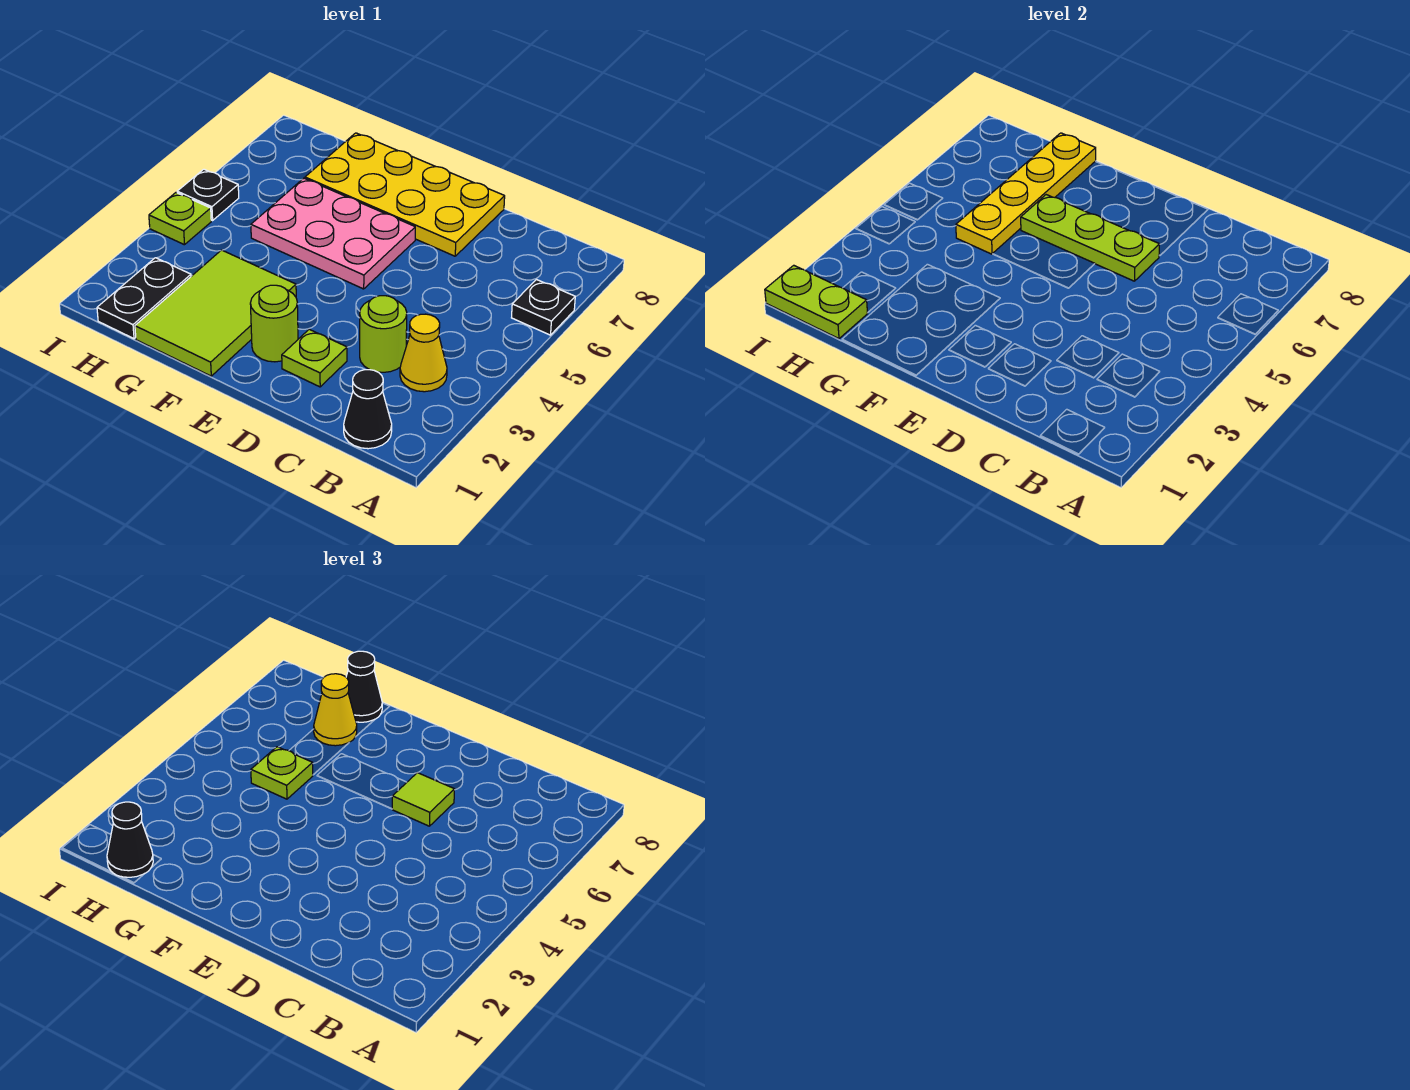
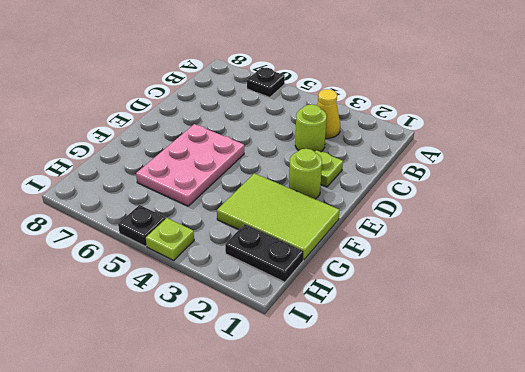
none -> black 1x1 cone [344,370,392,449]
none -> yellow 2x4 plate [305,133,505,256]
none -> lime 1x3 plate [1021,195,1160,281]

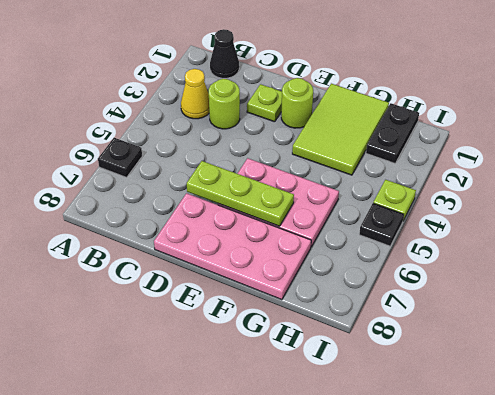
pink 2x4 plate [154,193,311,300] -> yellow 2x4 plate [305,133,505,256]
none -> yellow 1x4 plate [956,133,1096,254]
none -> lime 1x2 plate [765,265,868,339]
none -> lime 1x1 tile [392,773,455,826]

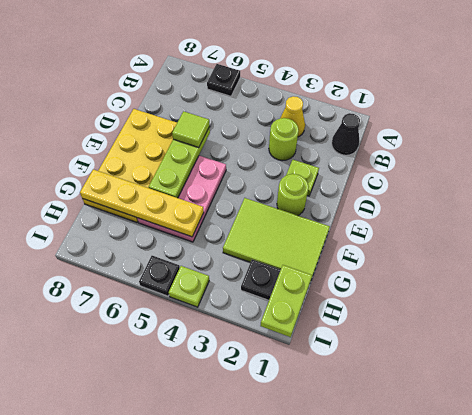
none -> lime 1x1 plate [251,747,313,799]
none -> yellow 1x1 cone [314,674,357,746]
none -> black 1x1 cone [346,651,382,722]

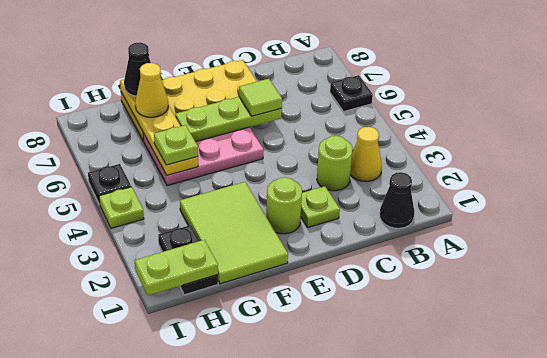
none -> black 1x1 cone [107,802,153,877]

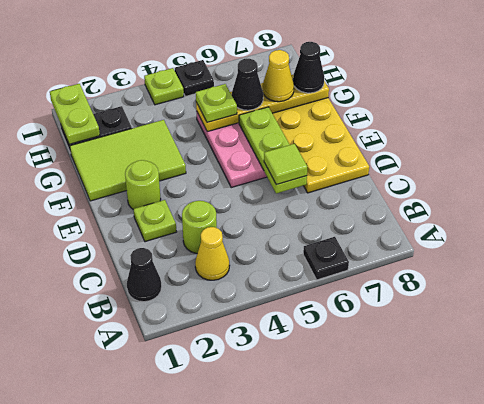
black 1x1 cone [232,59,263,110] -> black 1x1 cone moved to [107,802,153,877]

